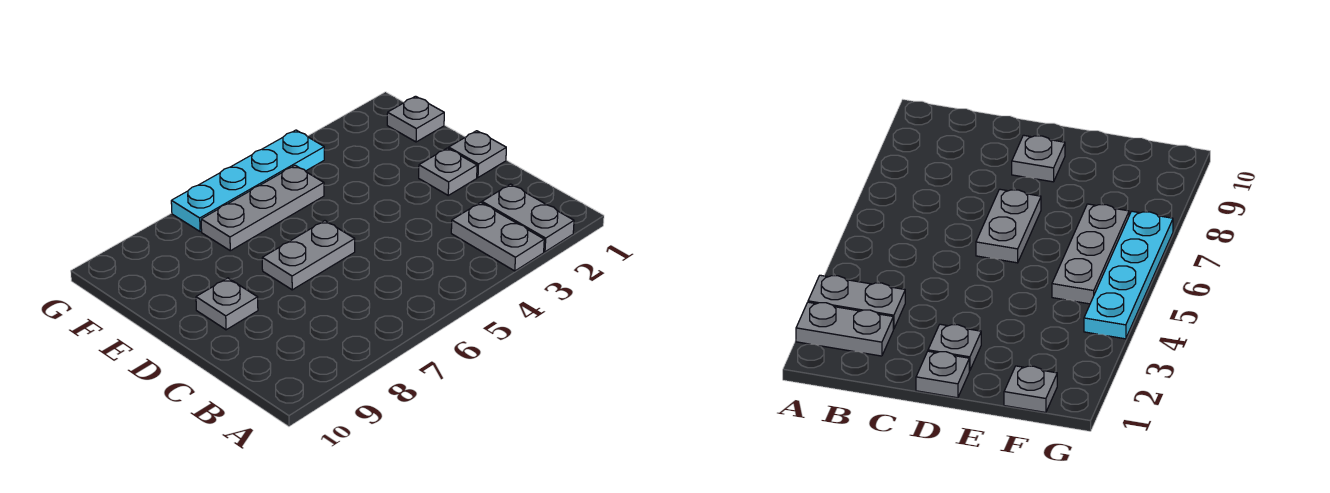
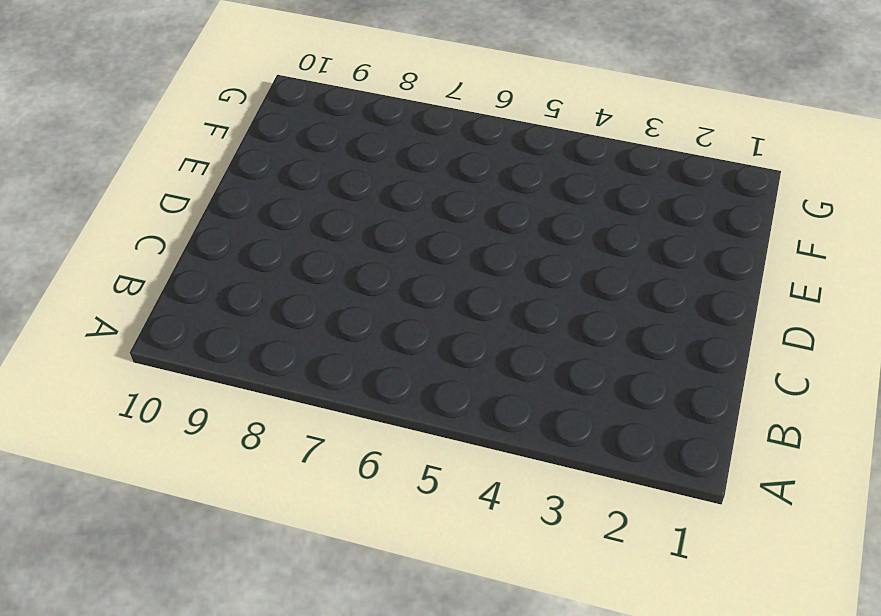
none -> grey 1x2 plate [482,184,574,252]
none -> grey 1x2 plate [451,202,544,271]

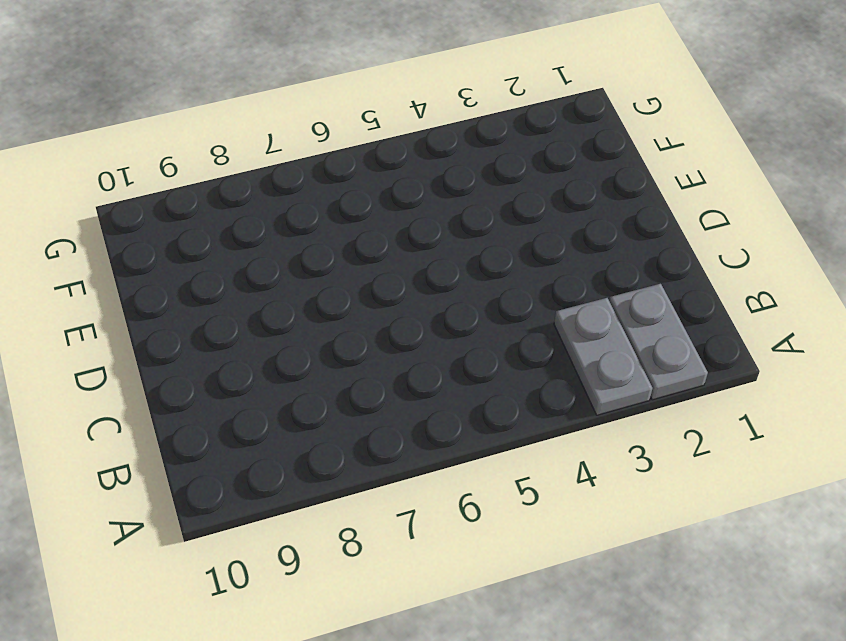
none -> grey 1x1 plate [449,131,506,177]
none -> grey 1x1 plate [419,148,477,195]

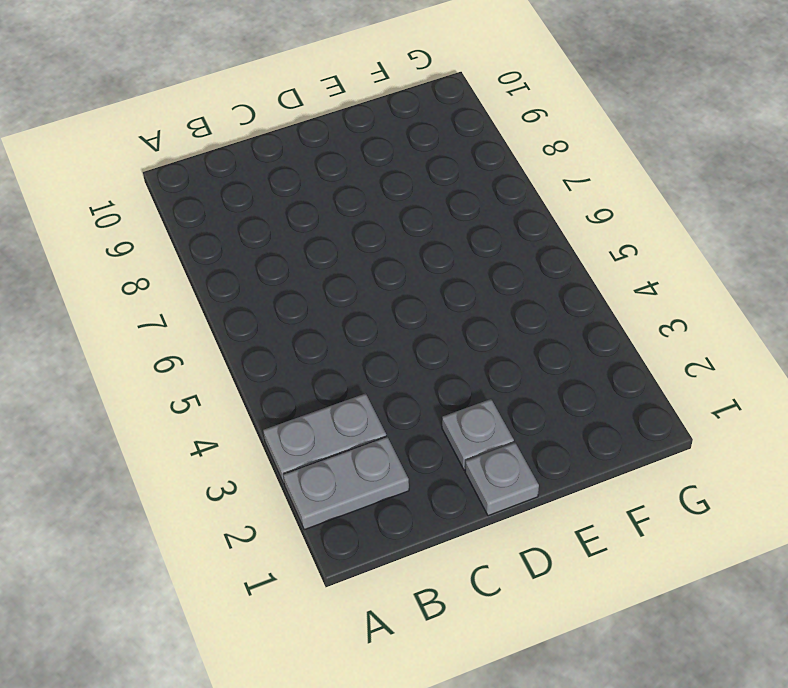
none -> grey 1x2 plate [262,221,355,290]
none -> grey 1x1 plate [196,278,258,330]

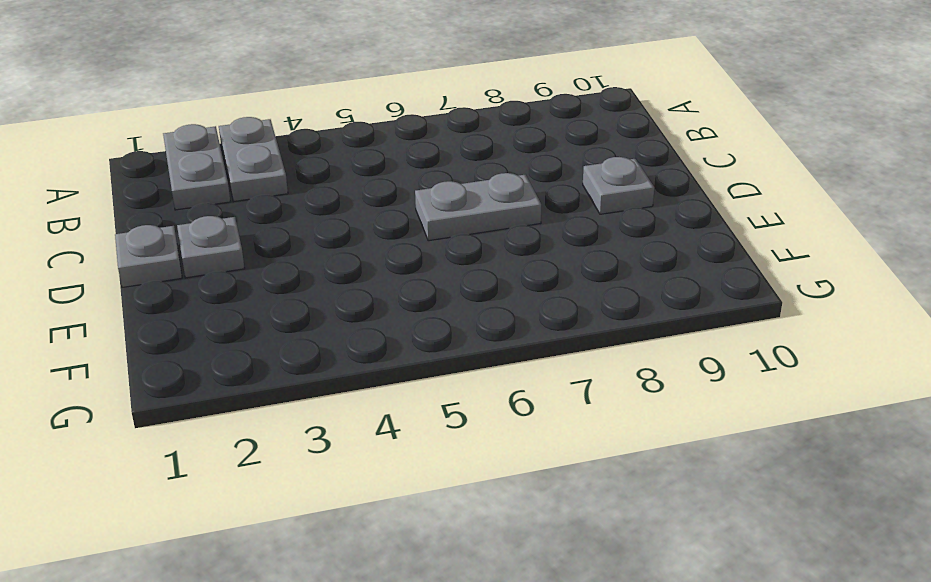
none -> grey 1x1 plate [387,96,444,142]
none -> grey 1x3 plate [201,165,324,251]

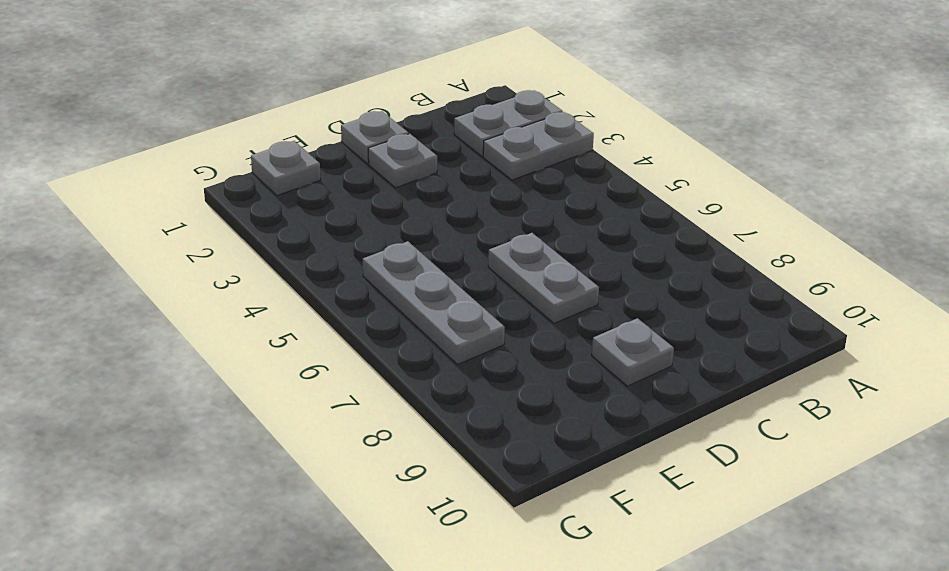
none -> cyan 1x4 plate [171,130,324,232]

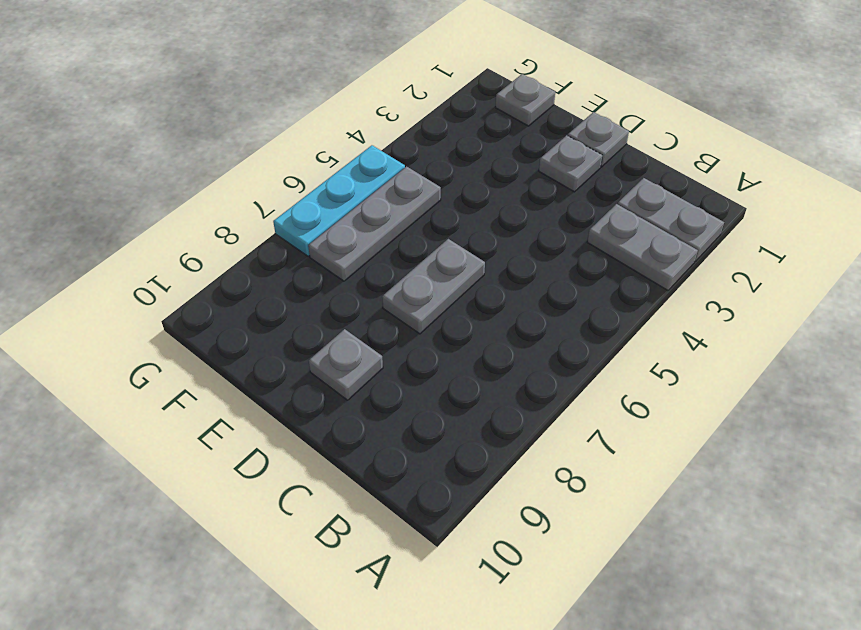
cyan 1x3 plate [273,145,405,256] -> cyan 1x4 plate [171,130,324,232]

